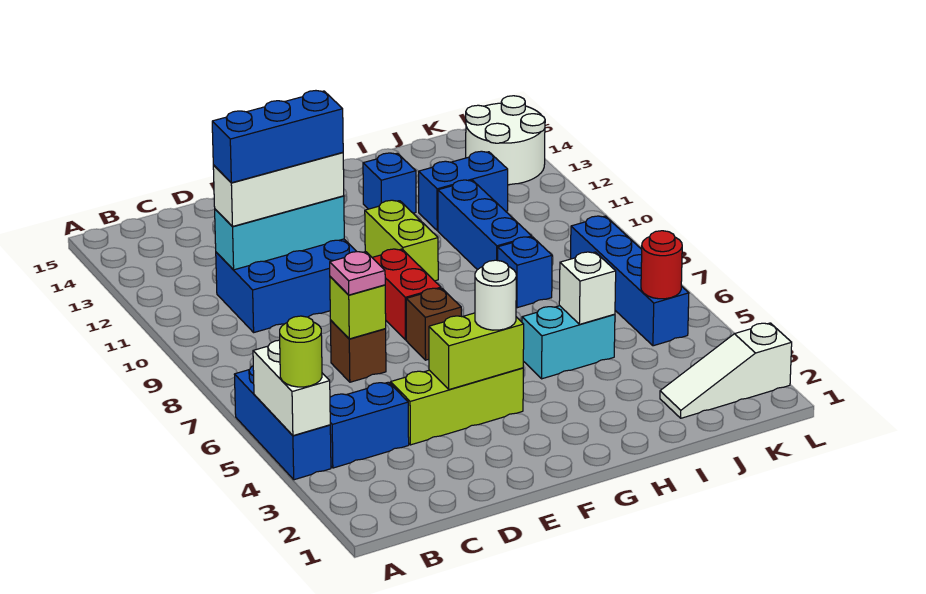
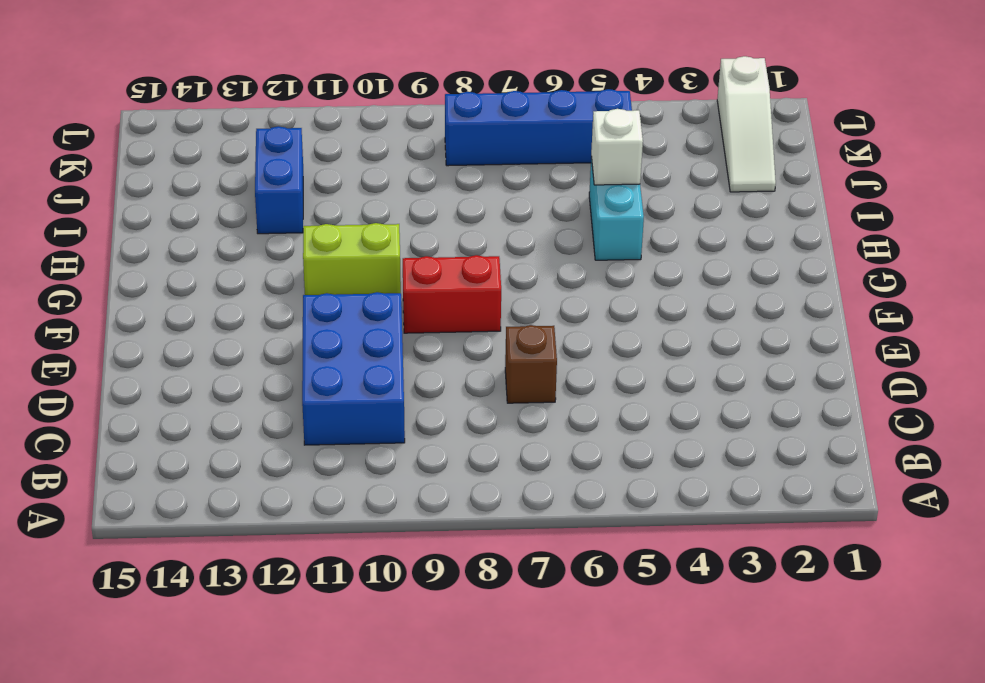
none -> blue 1x3 brick [234,366,331,480]
none -> blue 1x2 brick [330,382,409,468]
none -> lime 1x3 brick [391,368,523,445]

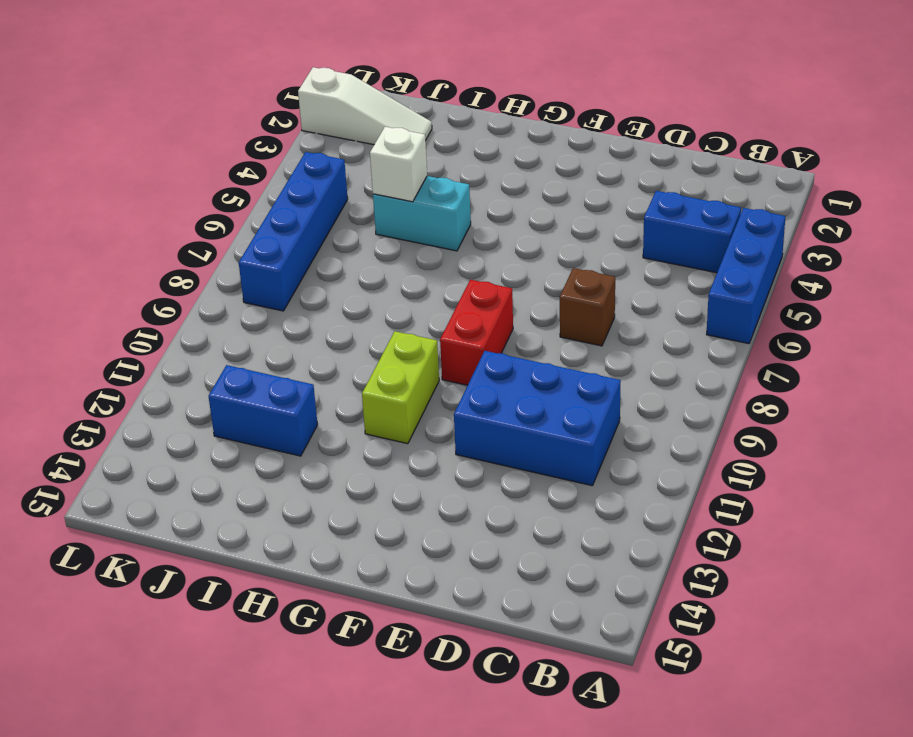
none -> lime 1x3 brick [391,368,523,445]
none -> brown 1x1 brick [406,288,461,360]
none -> blue 1x1 brick [363,153,416,213]

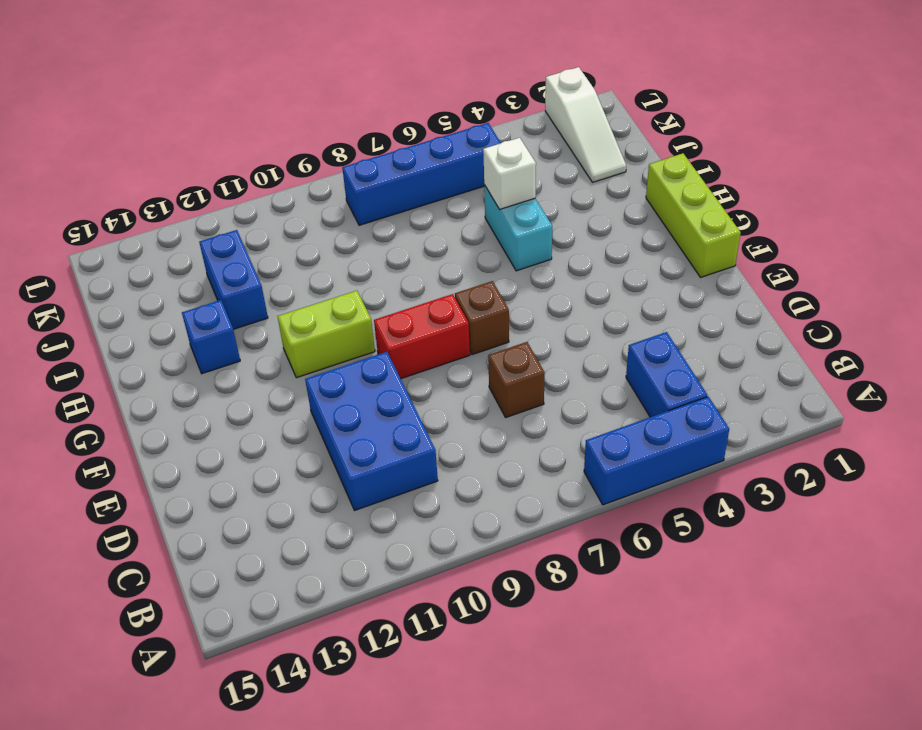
lime 1x3 brick [646,153,741,277] -> lime 1x3 brick moved to [391,368,523,445]
none -> blue 1x1 brick [498,237,552,308]
none -> blue 1x3 brick [438,180,532,270]
none -> white 2x2 round brick [466,96,545,185]

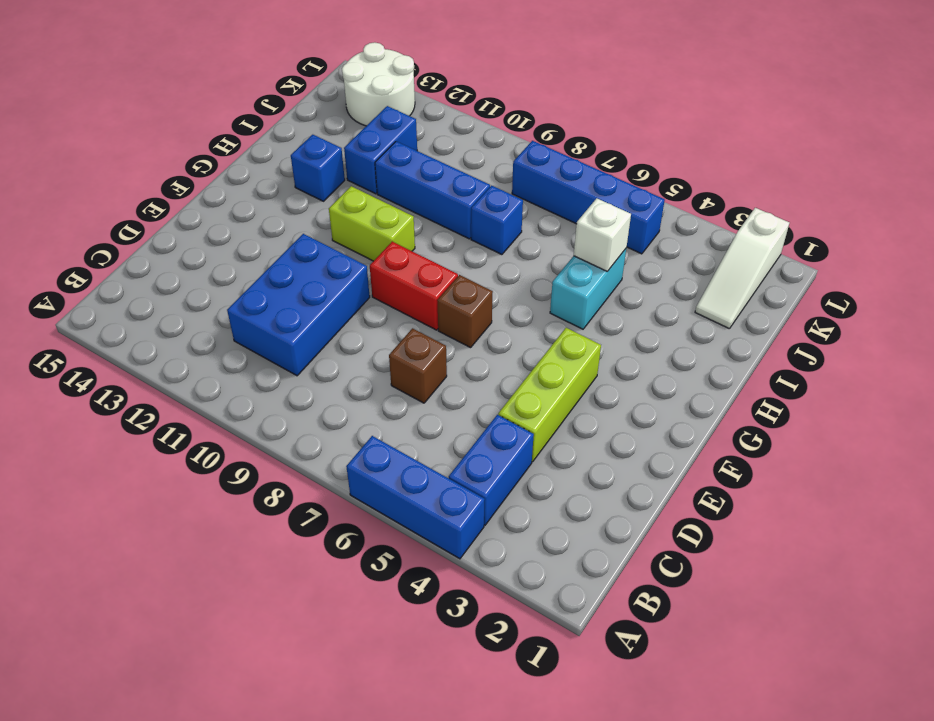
none -> white 1x2 brick [253,340,330,436]
none -> cyan 1x3 brick [215,196,344,270]
none -> lime 1x1 brick [330,277,386,339]

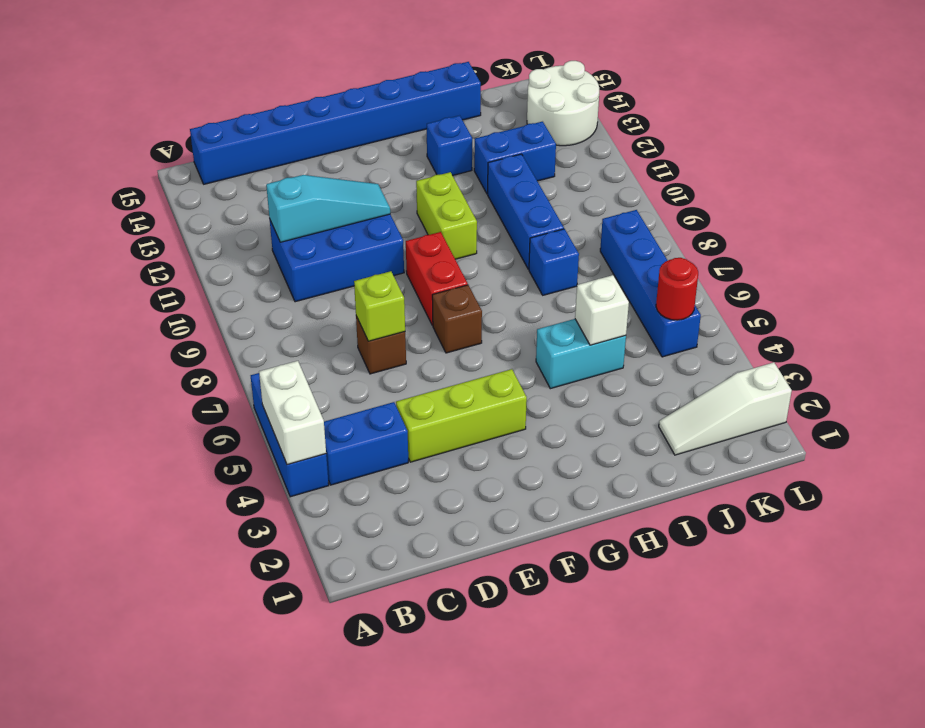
blue 1x8 brick [190,62,481,184] -> none
cyan 1x3 slope [266,175,390,242] -> cyan 1x3 brick [215,196,344,270]
none -> lime 1x2 brick [429,313,524,389]
none -> lime 1x1 round brick [280,316,322,387]
none -> white 1x3 brick [213,152,344,227]

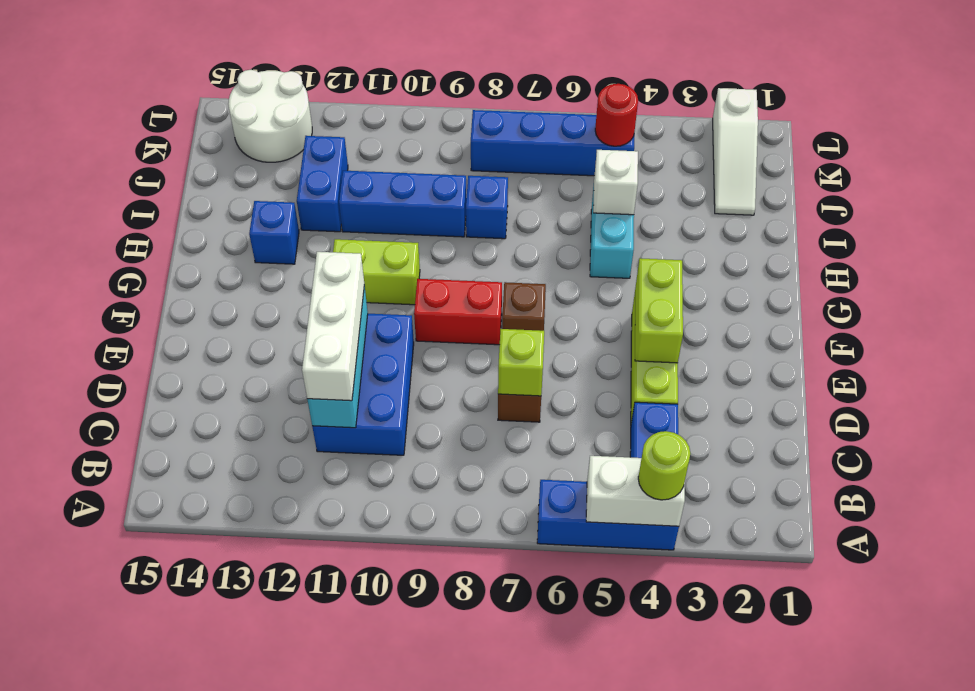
none -> pink 1x1 plate [330,252,385,295]
none -> white 1x1 round brick [475,260,516,330]
none -> blue 1x3 brick [212,91,343,183]

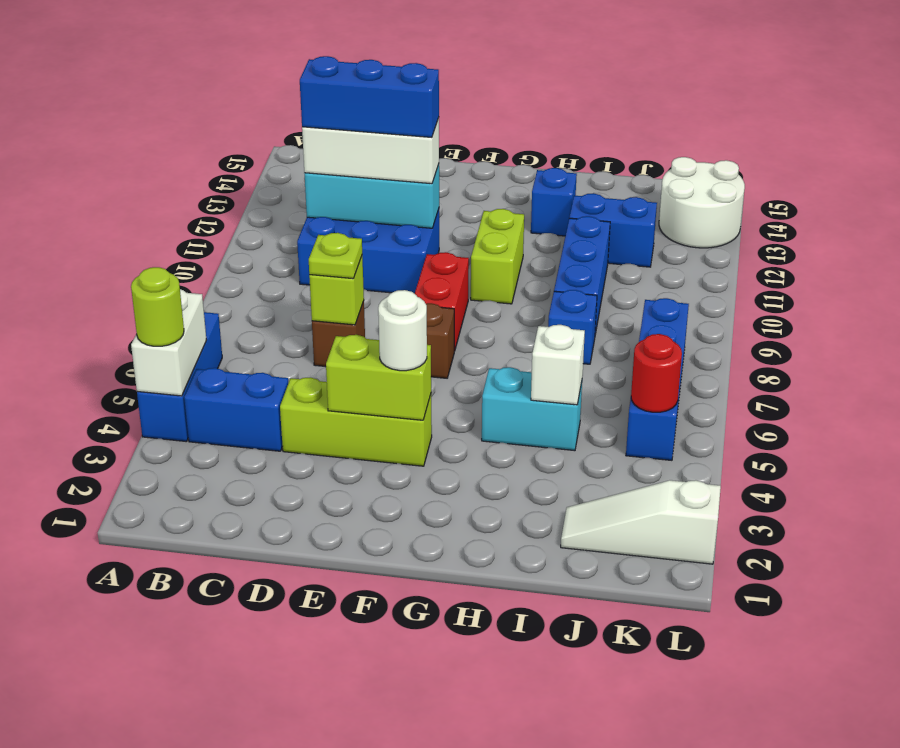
lime 1x1 plate [309,233,362,279] -> pink 1x1 plate [330,252,385,295]

